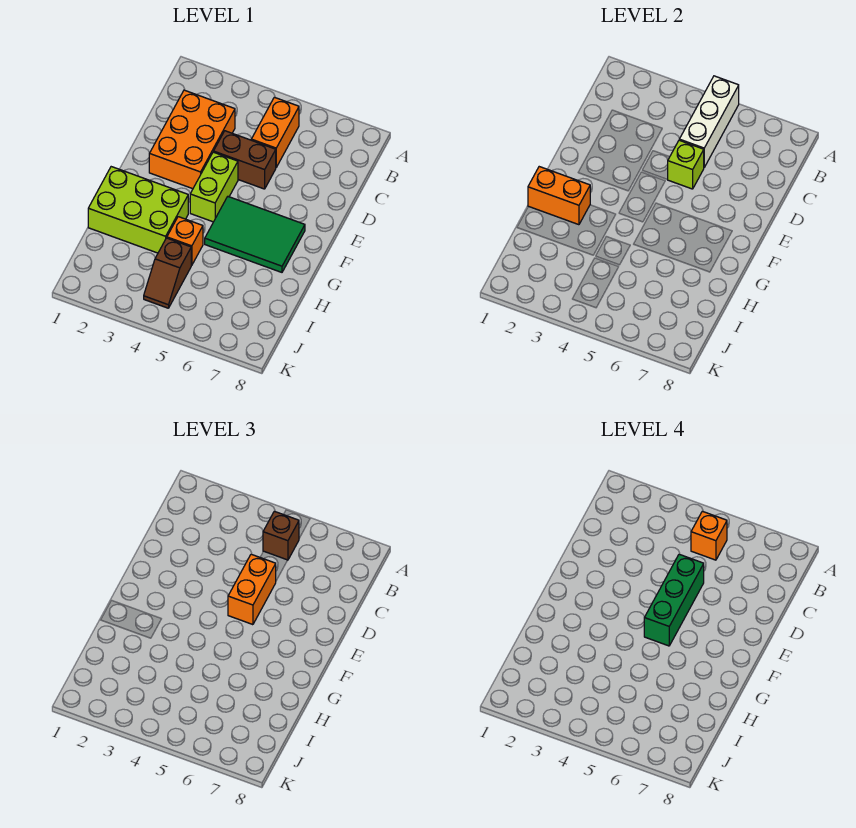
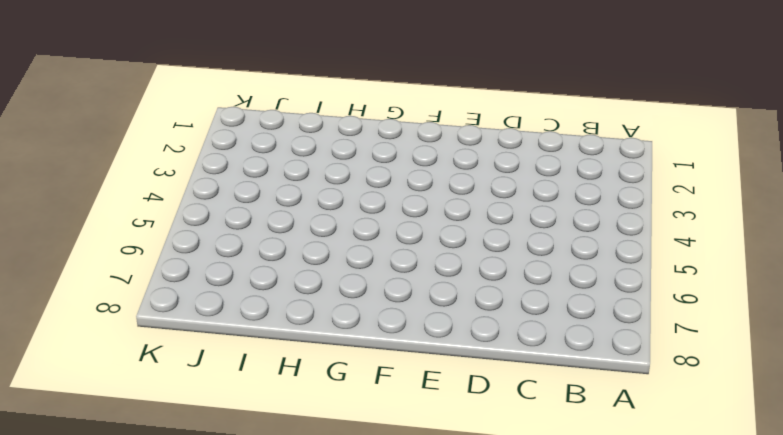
none -> orange 1x2 brick [251,97,299,167]
none -> orange 2x3 brick [149,90,235,189]
none -> brown 1x2 brick [214,131,276,189]

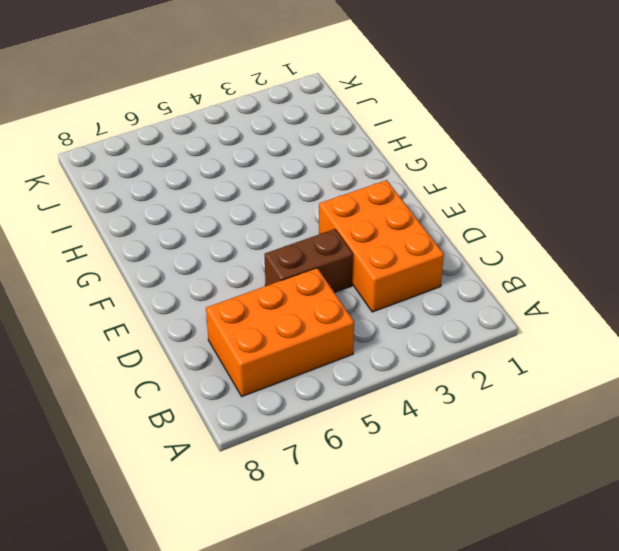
orange 2x3 brick [206,268,354,396] -> orange 1x2 brick [251,97,299,167]
none -> lime 1x2 brick [190,152,238,222]
none -> green 2x3 tile [205,197,305,272]
none -> lime 2x3 brick [88,167,188,253]

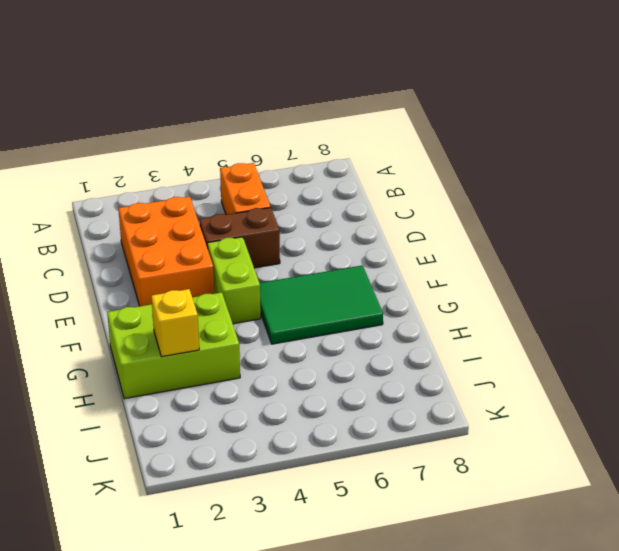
yellow 1x1 brick [151,289,199,357] -> none
none -> orange 1x1 brick [167,217,203,265]
none -> brown 1x2 slope [144,238,191,308]
none -> white 1x3 brick [679,76,739,167]

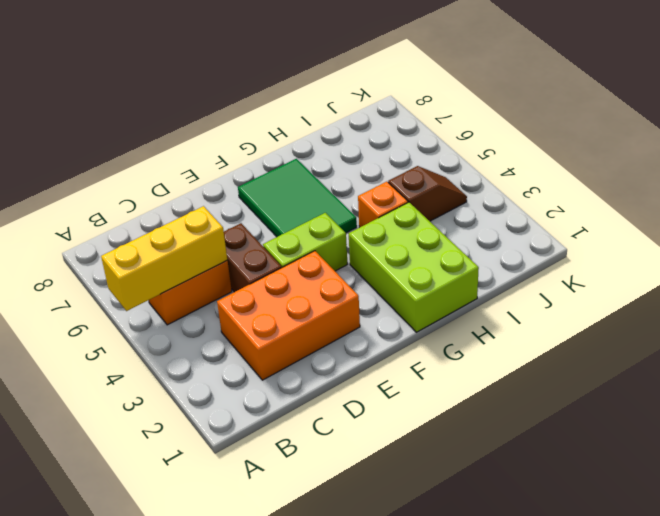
yellow 1x3 brick [101,206,227,311] -> white 1x3 brick [679,76,739,167]
none -> lime 1x1 brick [667,140,704,189]
none -> orange 1x2 brick [528,167,590,225]
none -> brown 1x1 brick [263,511,299,560]

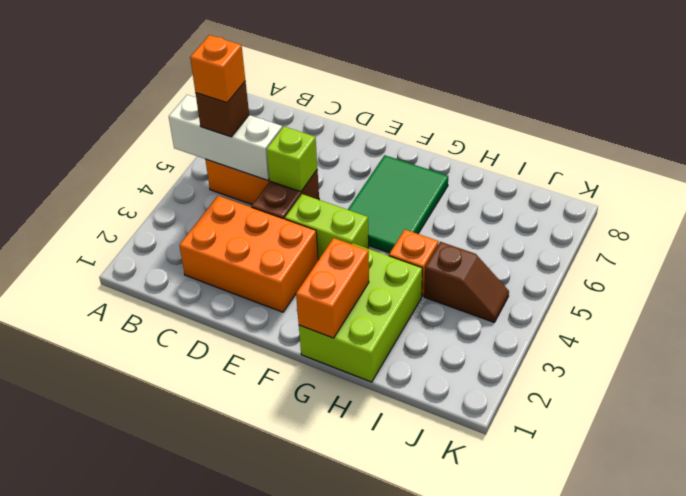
none -> orange 1x2 brick [228,554,276,625]
none -> green 1x3 brick [644,554,704,646]

